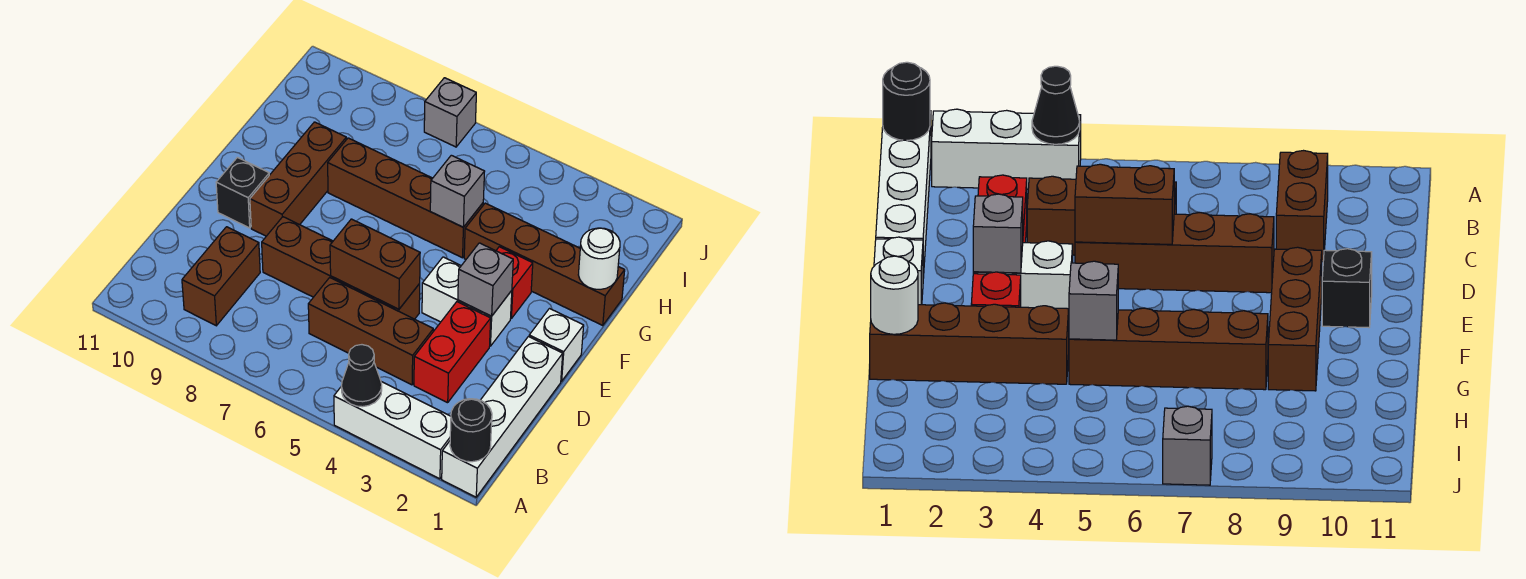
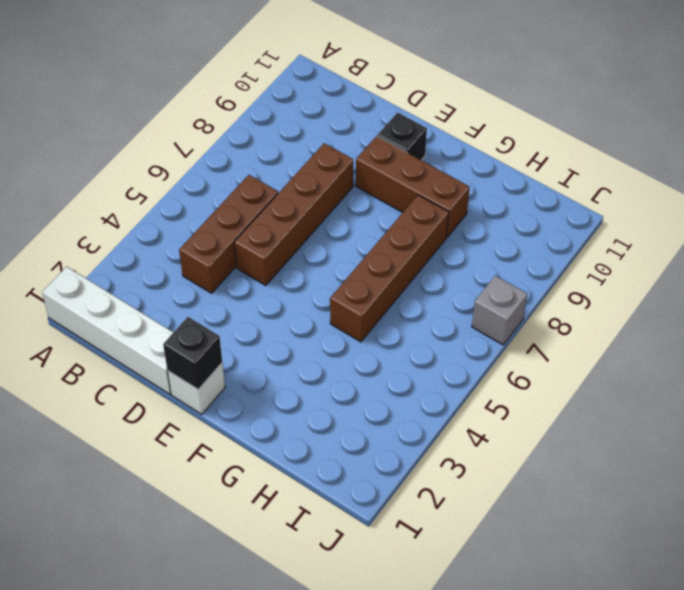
black 1x1 brick [163,317,222,390] -> none
none -> white 1x3 brick [334,382,451,479]
none -> brown 1x2 brick [182,227,260,326]
none -> red 1x2 brick [414,302,491,403]

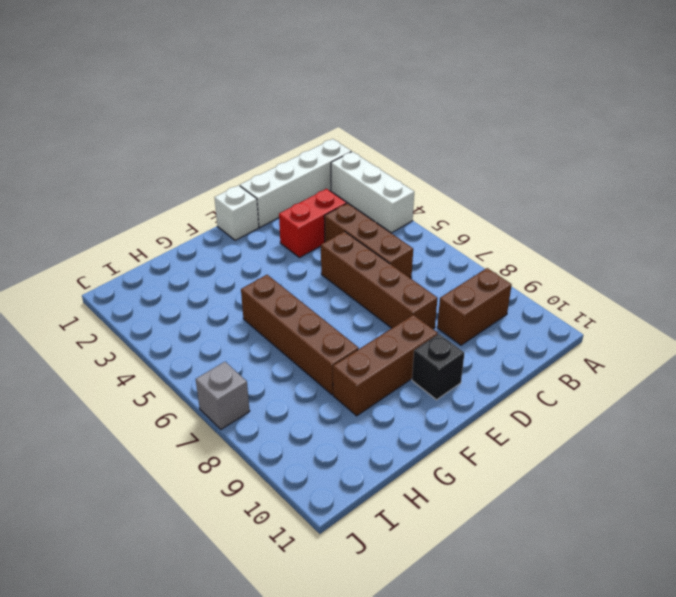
none -> white 1x2 brick [422,257,512,346]
none -> red 1x1 brick [496,247,533,318]
none -> brown 1x4 brick [464,203,625,325]

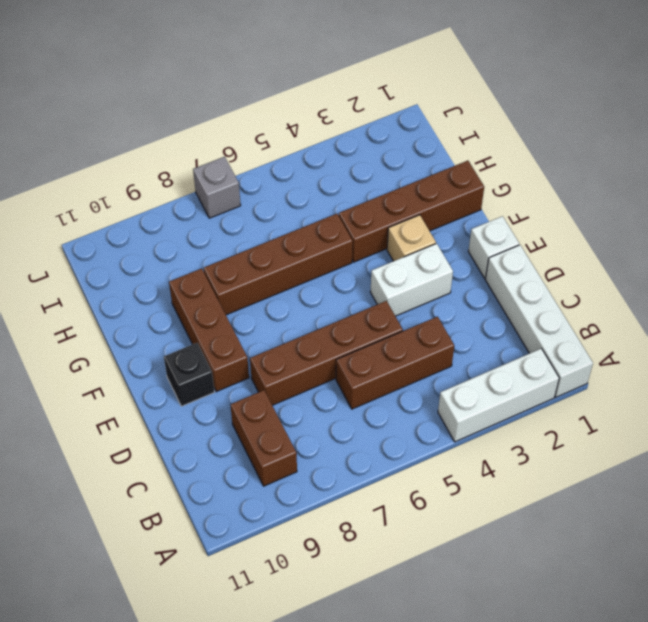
tan 1x1 brick [387,215,436,261] -> red 1x1 brick [496,247,533,318]
none -> red 1x2 brick [414,302,491,403]
none -> black 1x1 round brick [450,399,492,462]
none -> black 1x1 cone [341,345,382,407]

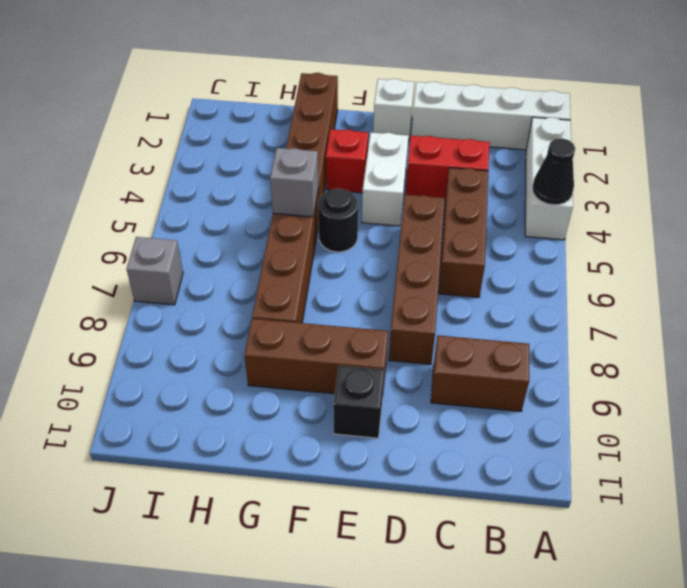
black 1x1 round brick [318,189,358,252] -> black 1x1 round brick moved to [450,399,492,462]
none -> brown 1x2 brick [330,219,420,309]
none -> grey 1x1 brick [458,243,513,316]
none -> white 1x1 round brick [578,228,620,289]

